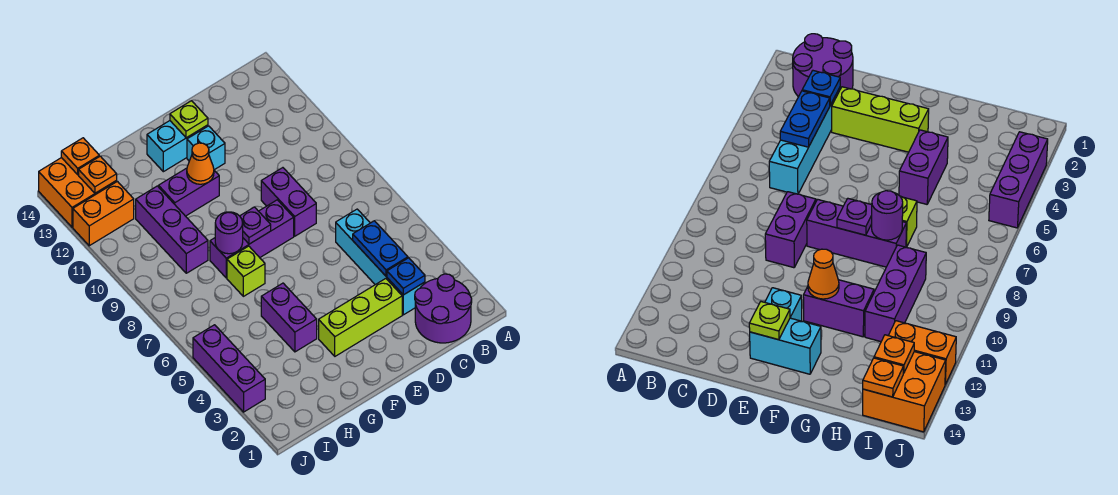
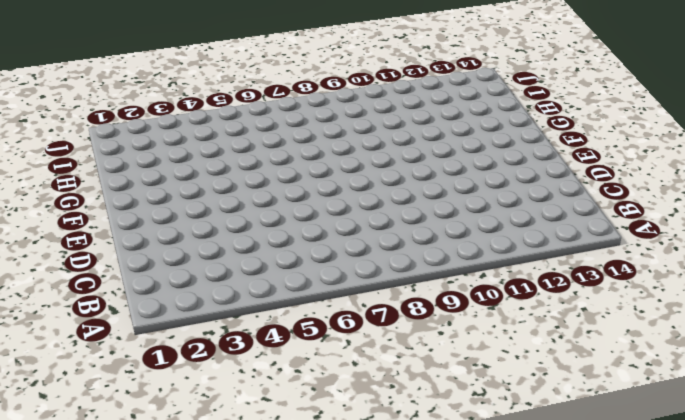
none -> purple 2x2 round brick [415,274,472,343]
none -> cyan 1x4 brick [336,209,425,315]
none -> lime 1x3 brick [319,279,402,356]

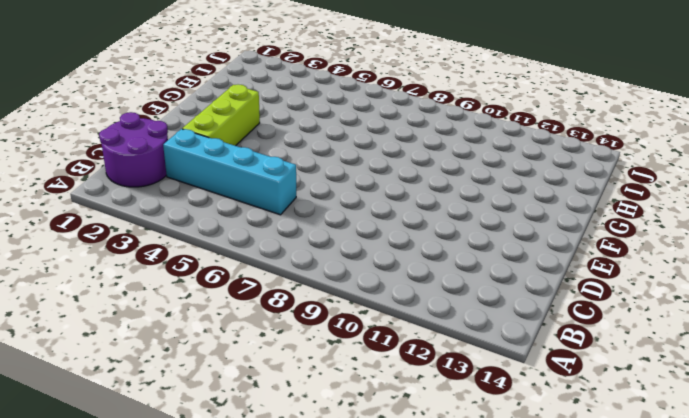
none -> purple 1x2 brick [261,168,316,236]
none -> purple 1x3 brick [210,200,294,278]
none -> cyan 1x1 brick [187,126,225,170]

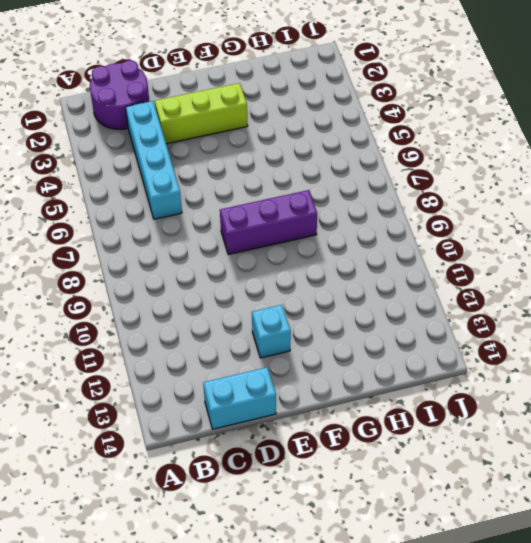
cyan 1x2 brick [203,367,276,429] -> cyan 1x2 brick moved to [147,121,208,172]
none -> purple 1x2 brick [261,168,316,236]
none -> purple 1x2 brick [158,168,219,216]
none -> purple 1x2 brick [261,283,317,352]

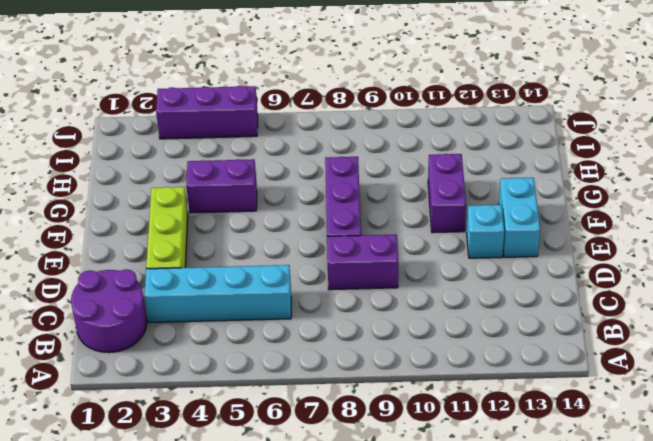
none -> lime 1x1 brick [227,246,265,296]
none -> purple 1x3 brick [136,186,208,273]
none -> orange 1x2 brick [73,181,134,246]

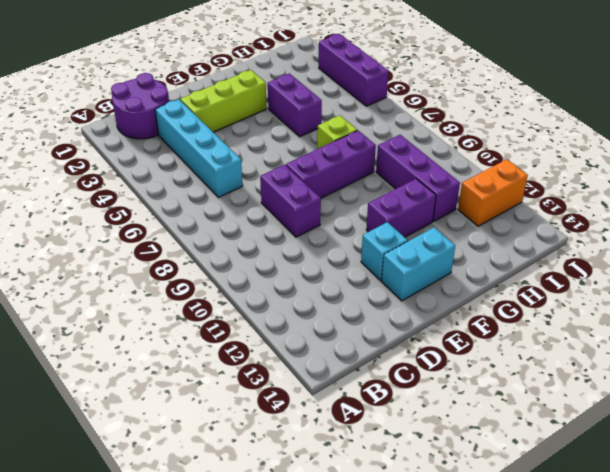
none -> orange 2x2 brick [39,158,117,227]
none -> blue 1x1 plate [387,258,425,295]
none -> blue 1x2 plate [353,221,408,276]

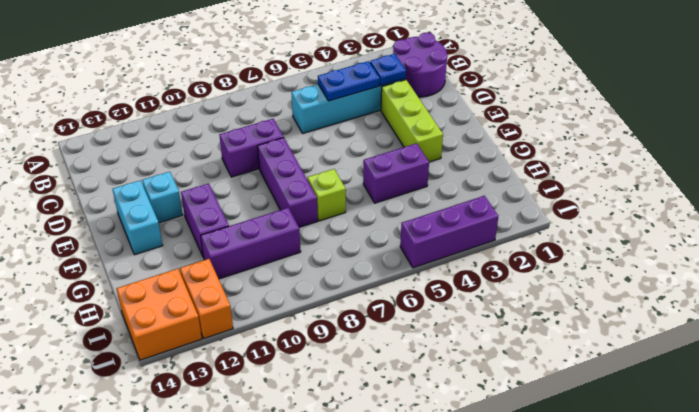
none -> lime 1x1 plate [170,101,208,138]
none -> purple 1x1 plate [240,207,271,244]
none -> orange 1x1 cone [187,143,214,184]

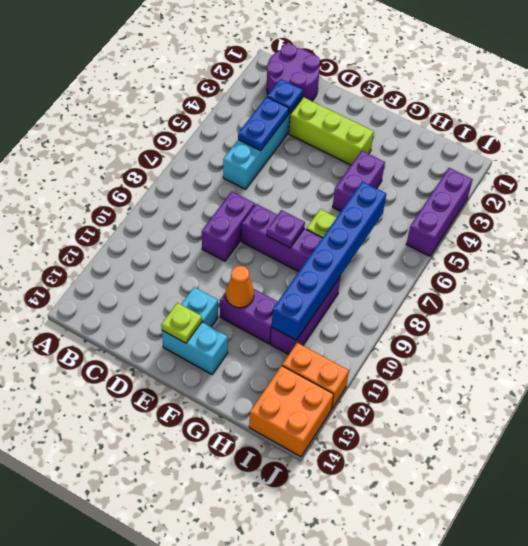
blue 1x6 brick [272,182,386,340] -> none
none -> purple 1x1 round brick [215,212,243,254]
none -> orange 1x1 plate [79,156,117,193]
none -> orange 1x1 plate [61,138,99,175]

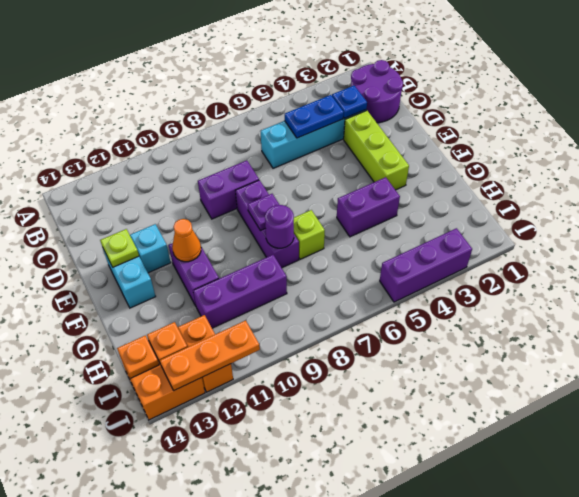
orange 1x3 plate [160,321,260,390] -> none

